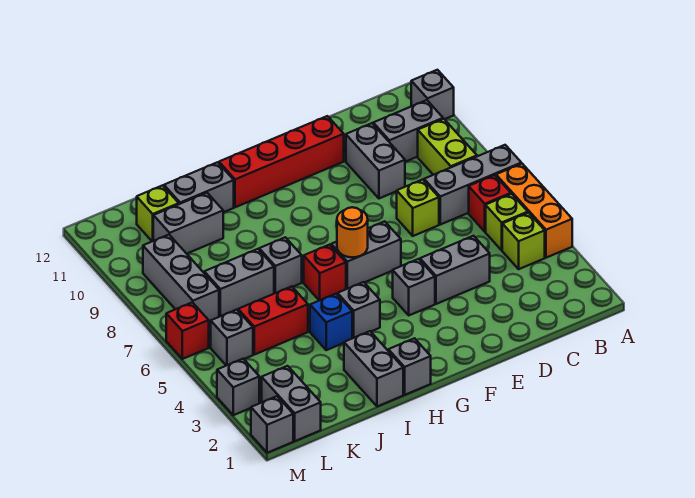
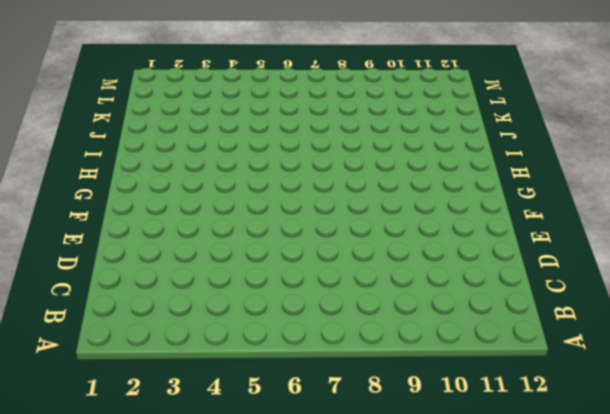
none -> orange 1x3 brick [496,164,572,258]
none -> grey 1x3 brick [424,145,521,224]
none -> grey 1x1 brick [411,70,454,119]
none -> lime 1x1 brick [502,213,545,269]

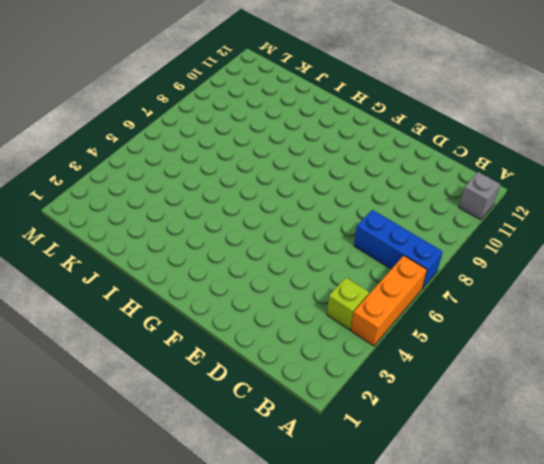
blue 1x3 brick [354,210,443,288] -> grey 1x3 brick [424,145,521,224]
none -> lime 1x1 brick [486,194,528,250]
none -> red 1x1 brick [469,175,511,232]
none -> lime 1x2 brick [418,119,477,175]
none -> grey 1x2 brick [373,100,443,162]

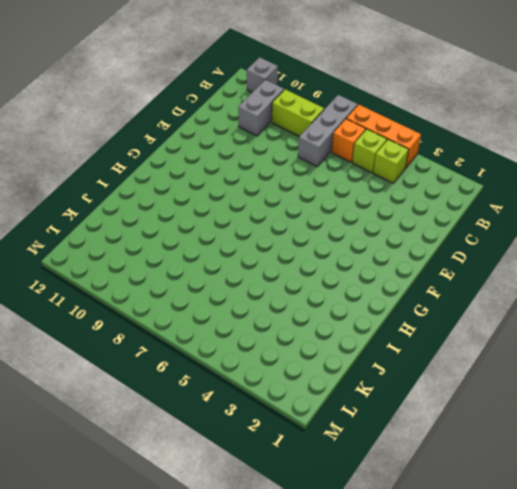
orange 1x1 brick [332,119,366,162] -> red 1x1 brick [469,175,511,232]
none -> grey 1x2 brick [420,236,490,304]
none -> lime 1x1 brick [397,180,439,236]
none -> grey 1x2 brick [346,123,405,198]
none -> red 1x4 brick [219,116,344,207]

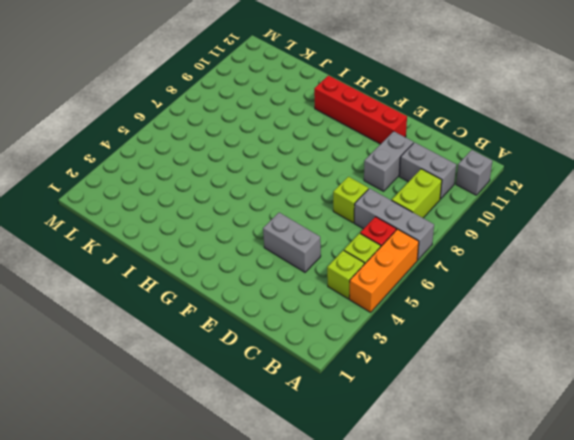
none -> grey 1x1 brick [393,259,435,315]
none -> grey 1x2 brick [331,221,401,289]
none -> grey 1x1 brick [388,338,431,395]
none -> grey 1x1 brick [338,282,380,338]

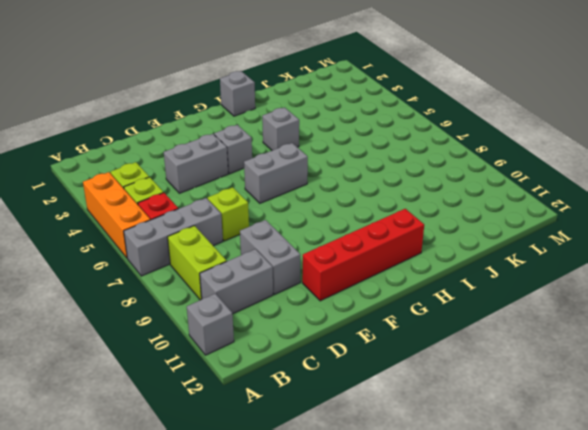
none -> red 1x1 brick [304,245,346,301]
none -> grey 1x2 brick [344,331,403,406]
none -> blue 1x1 brick [310,294,352,350]
none -> grey 1x1 brick [259,237,302,293]

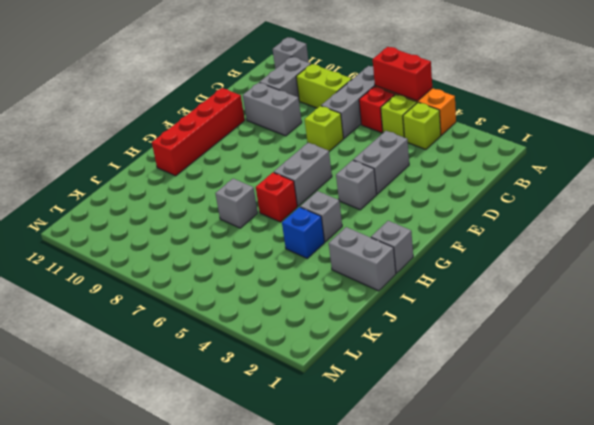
red 1x2 brick [373,47,432,101] -> red 1x2 brick turned to [238,286,308,355]
none -> grey 1x2 brick [164,162,234,212]
none -> grey 1x2 brick [204,249,274,316]
none -> grey 1x2 brick [153,193,223,254]
none -> lime 1x1 brick [137,185,179,241]

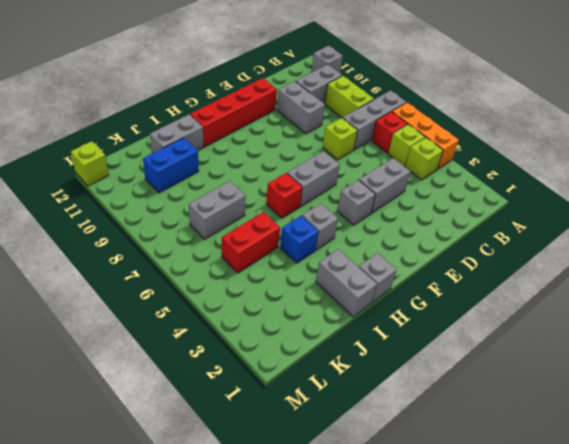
blue 1x2 brick [143,138,199,193] -> grey 1x2 brick [153,193,223,254]
lime 1x1 brick [71,141,109,186] -> lime 1x1 brick moved to [137,185,179,241]
none -> grey 1x1 brick [259,237,302,293]
none -> grey 1x2 brick [262,366,321,441]
none -> grey 1x1 brick [211,310,253,366]
none -> grey 1x3 brick [143,235,219,322]

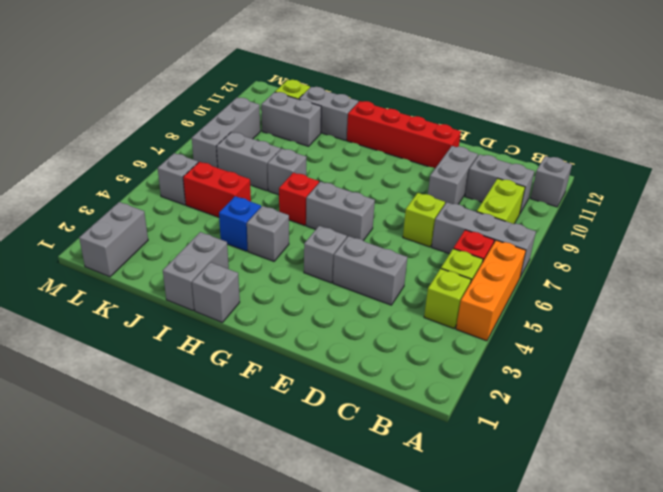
none -> grey 1x1 brick [251,396,293,453]
none -> grey 1x1 brick [217,359,259,415]
none -> red 1x1 brick [166,302,209,359]
none -> orange 1x1 round brick [337,207,368,257]

